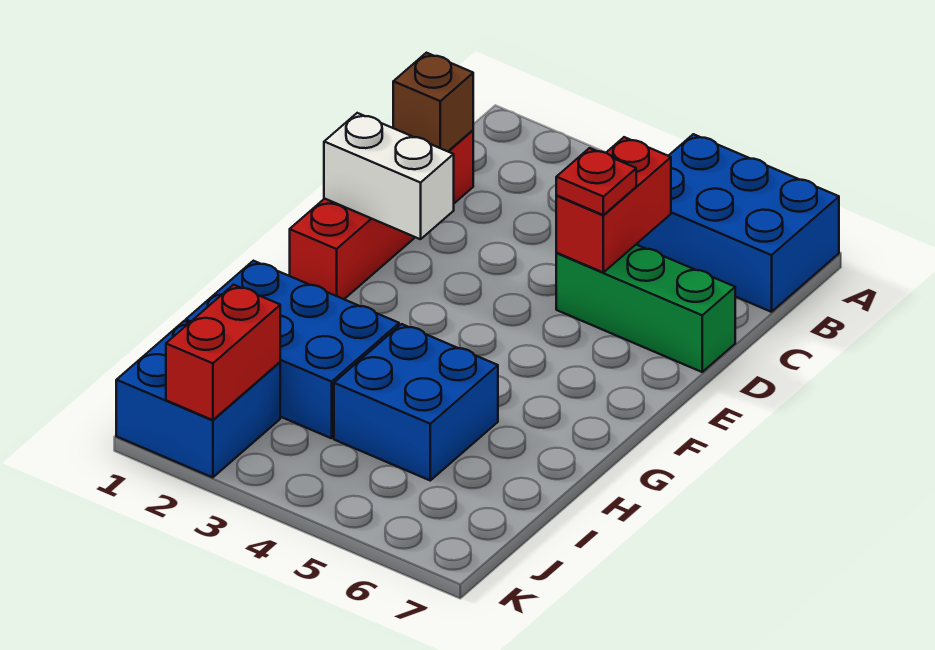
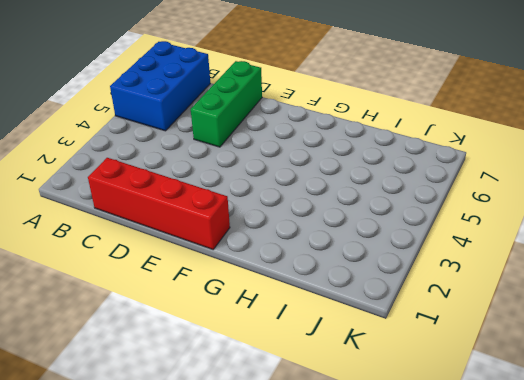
none -> blue 2x3 brick [186,261,399,438]
none -> blue 2x2 brick [334,324,498,480]

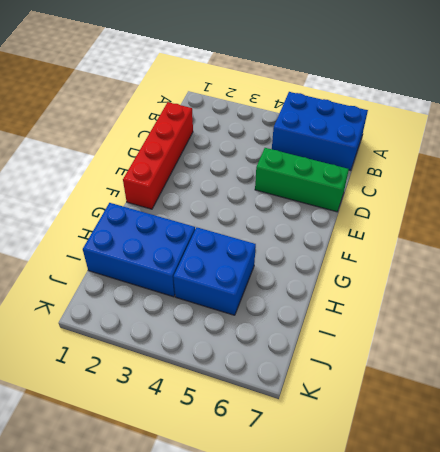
none -> blue 2x2 brick [116,321,280,477]
none -> brown 1x1 brick [393,53,473,151]

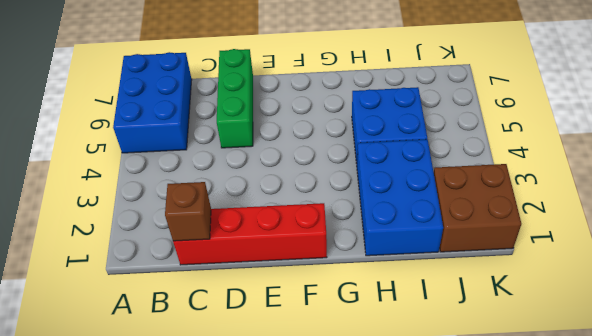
brown 2x2 brick [434,164,521,252] -> blue 2x2 brick [116,321,280,477]
none -> red 1x2 brick [556,137,671,272]
none -> white 1x2 brick [324,113,454,239]

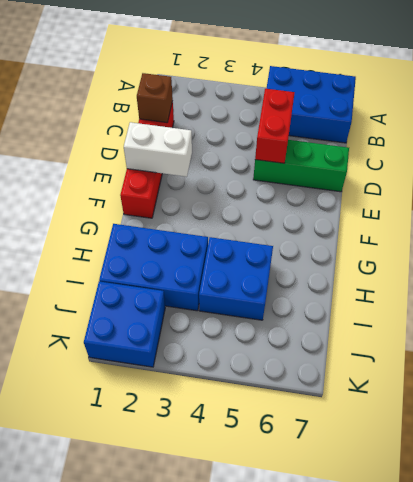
none -> red 1x2 brick [166,285,280,420]
none -> red 1x1 plate [556,148,636,215]

